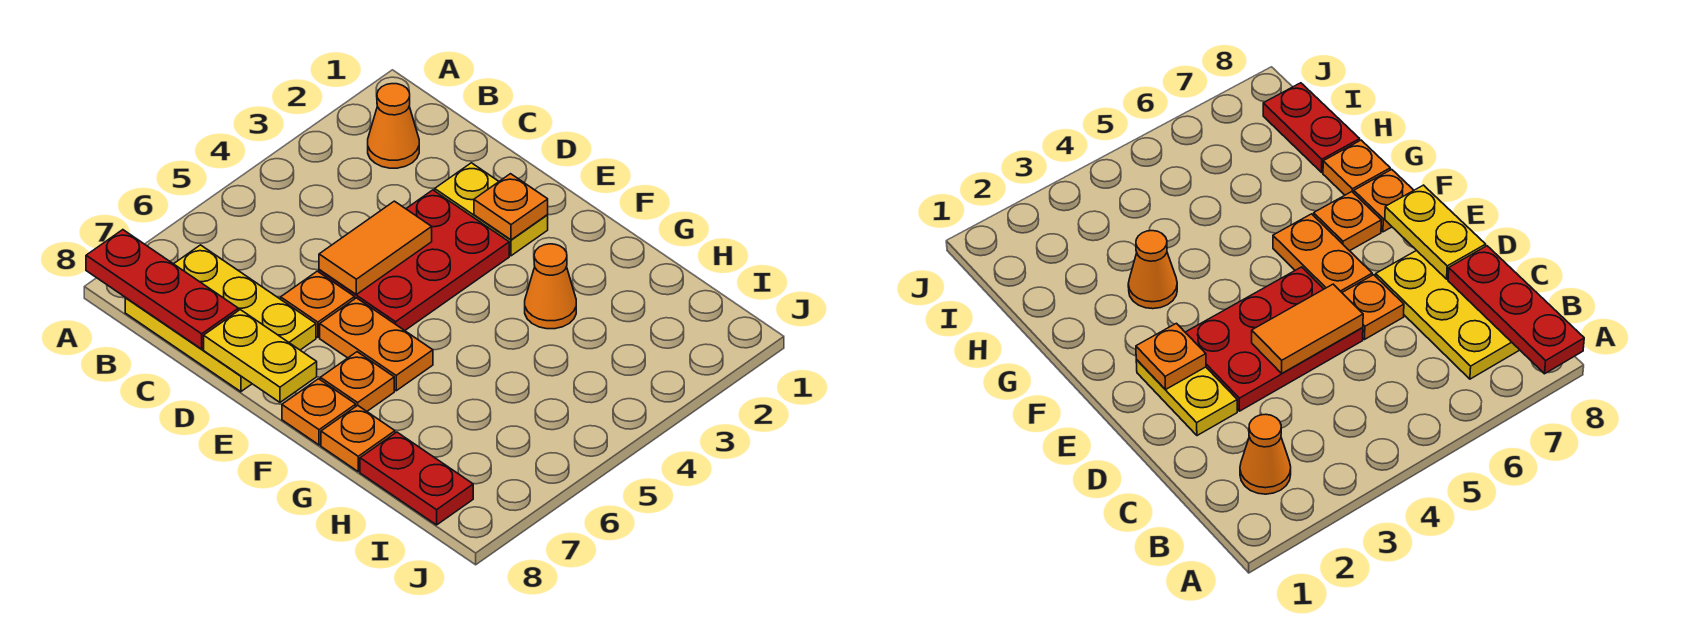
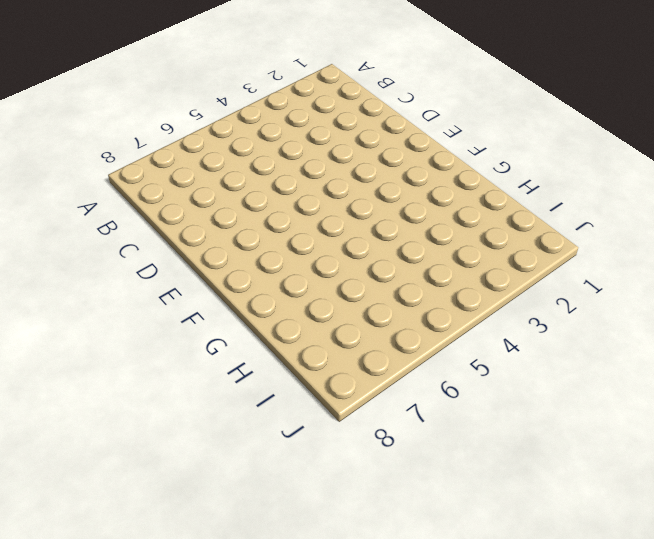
none -> orange 1x1 cone [368,84,419,168]
none -> yellow 2x3 plate [125,245,316,392]
none -> yellow 1x2 plate [435,163,548,256]

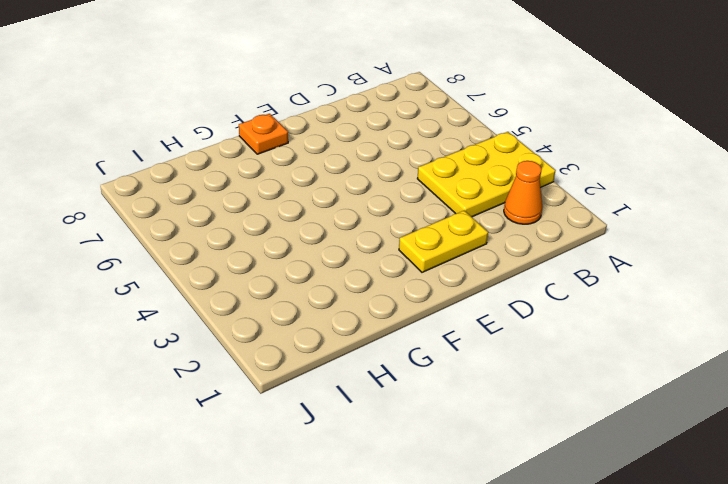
yellow 2x3 plate [417,132,556,217] -> yellow 2x3 plate moved to [125,245,316,392]
none -> red 2x3 plate [319,190,509,331]
none -> orange 1x1 plate [281,271,355,337]
none -> orange 1x2 plate [320,298,433,391]

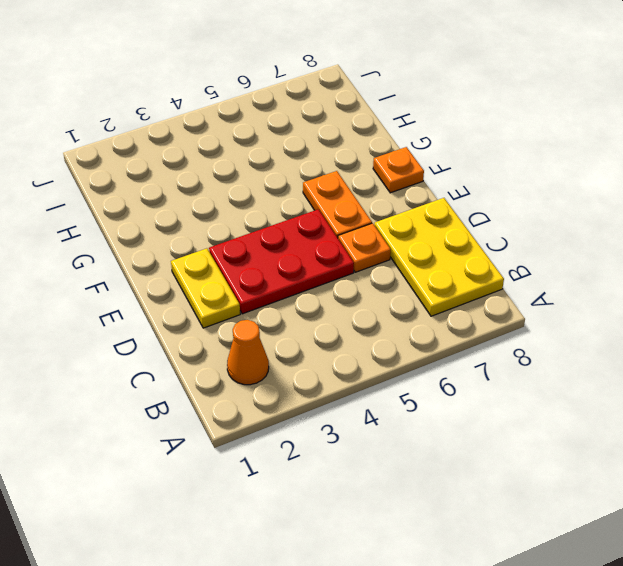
none -> orange 1x1 plate [320,352,394,411]
none -> orange 1x1 cone [525,244,576,329]
none -> orange 1x1 plate [321,405,395,471]

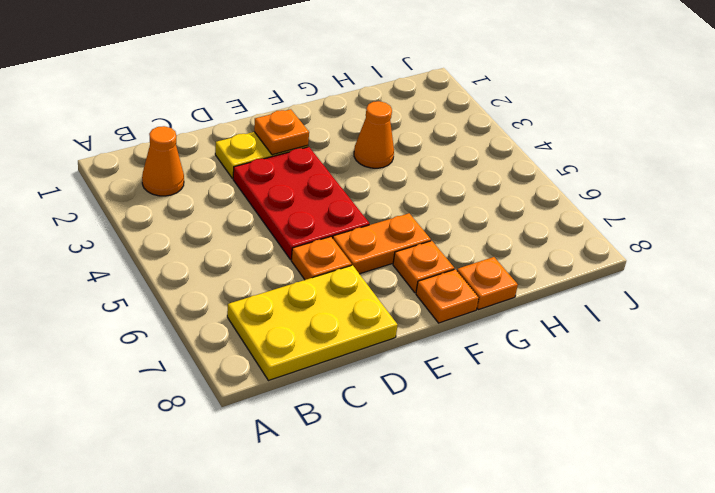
none -> red 1x2 plate [360,432,473,525]
none -> red 1x3 plate [86,230,238,349]
none -> orange 1x2 tile [319,201,432,294]

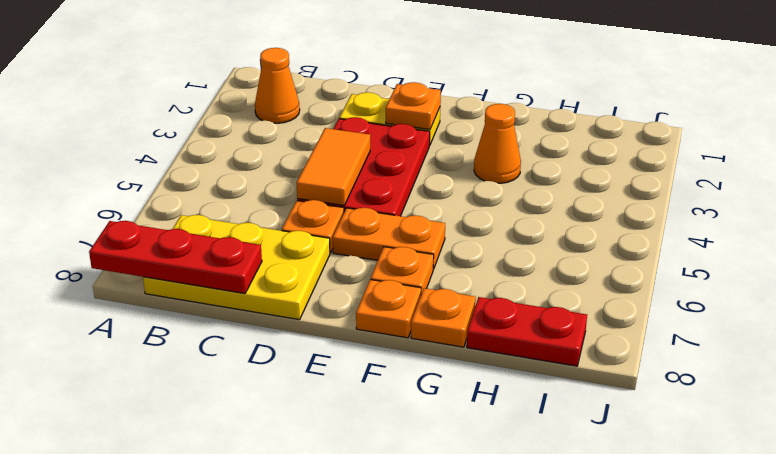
none -> yellow 1x2 plate [204,310,317,402]

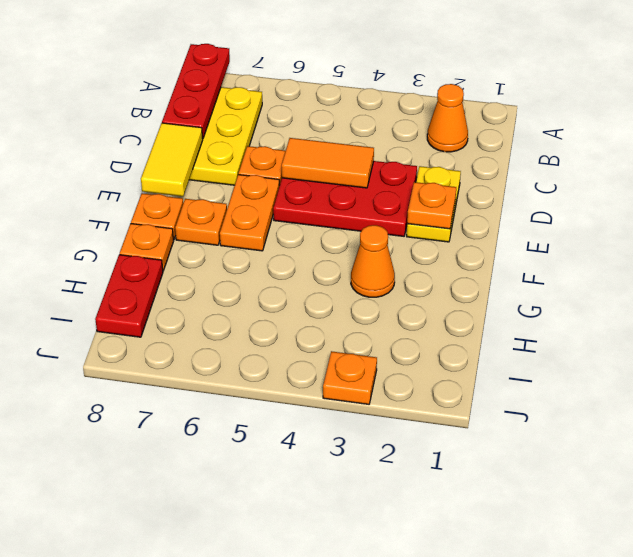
yellow 1x2 tile [141,123,203,196] -> yellow 1x2 plate [204,310,317,402]
orange 1x1 plate [323,351,377,404] -> none

